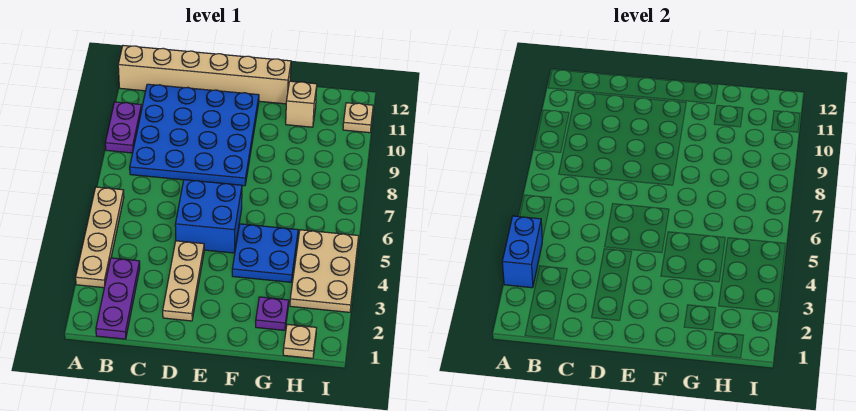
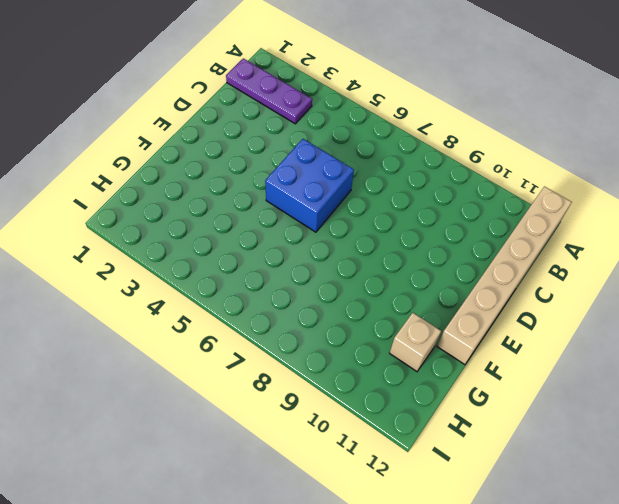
none -> tan 1x4 plate [76,187,124,288]
none -> purple 1x2 plate [105,102,142,153]
none -> blue 4x4 plate [130,84,259,186]

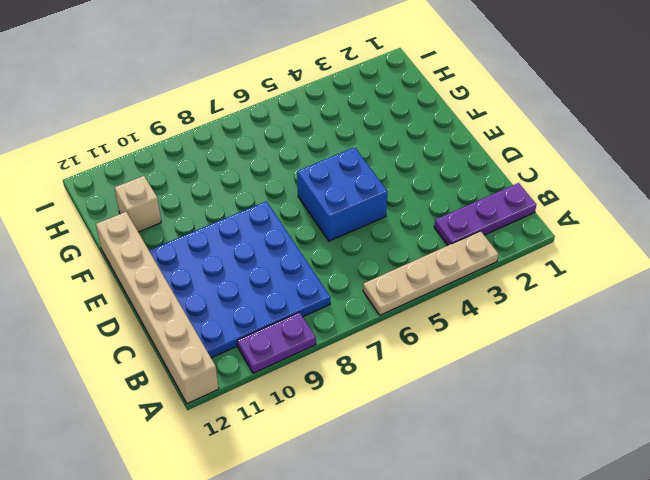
none -> tan 1x3 plate [163,241,204,321]
none -> blue 2x2 plate [232,224,298,282]
none -> purple 1x1 plate [256,297,289,330]

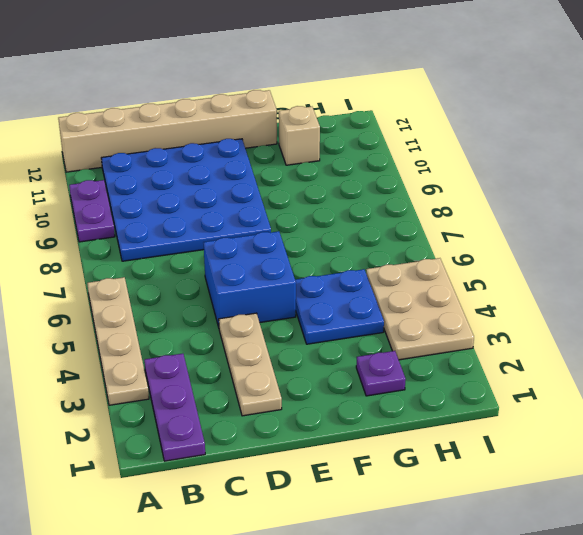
none -> tan 1x1 plate [283,324,316,358]
none -> tan 1x1 plate [343,103,373,133]
none -> blue 1x2 brick [502,216,542,288]

